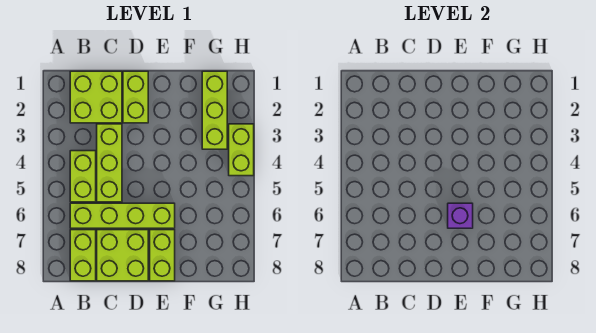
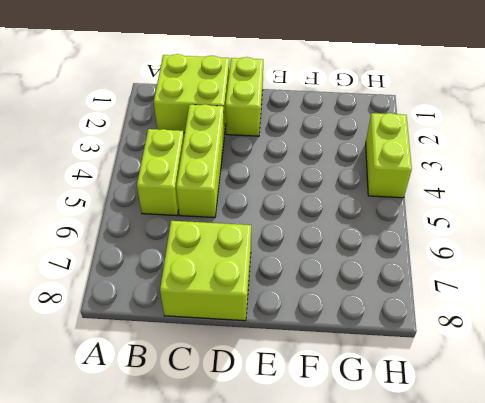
none -> lime 1x4 brick [70,203,175,228]
none -> lime 1x2 brick [70,230,96,281]

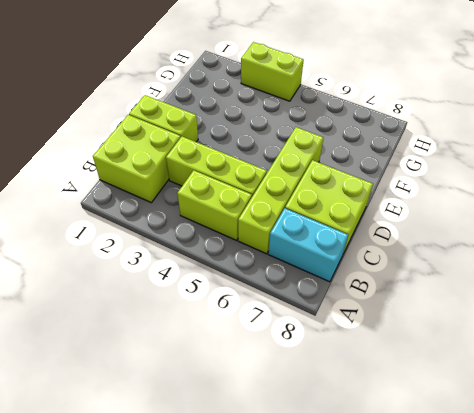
cyan 1x2 brick [268,208,348,282] -> lime 1x2 brick [70,230,96,281]
none -> lime 1x2 brick [150,230,175,281]
none -> lime 1x3 brick [202,71,227,149]

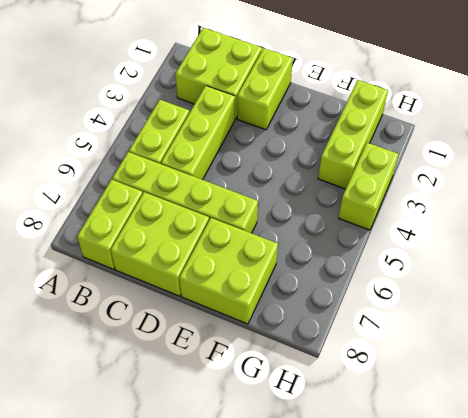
lime 2x2 brick [179,218,278,324] -> lime 1x2 brick [150,230,175,281]
none -> purple 1x1 brick [448,203,473,228]

